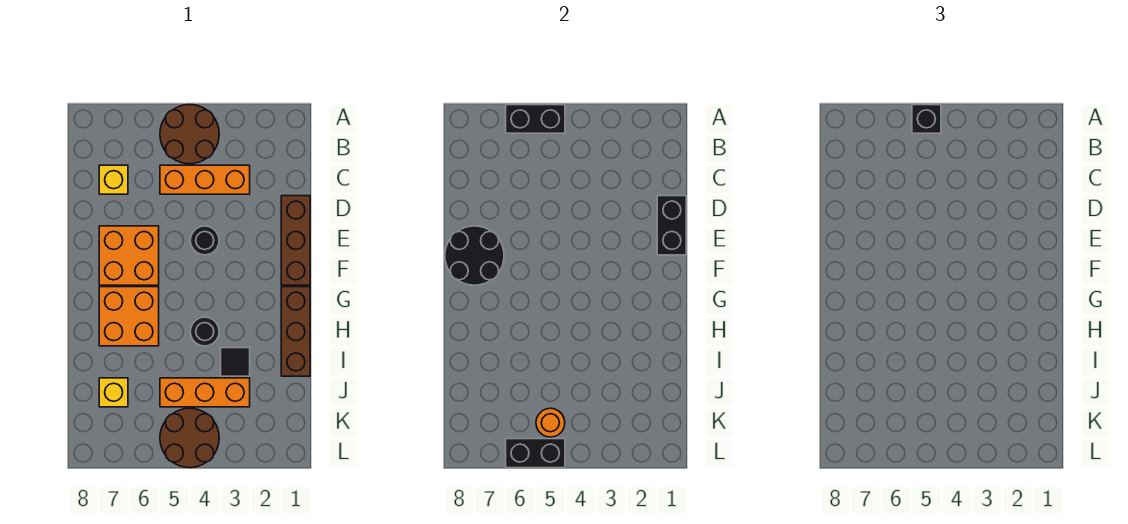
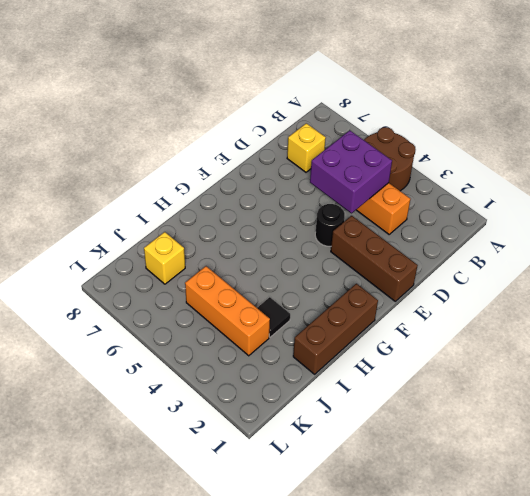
purple 2x2 brick [310,130,392,213] -> none
brown 1x3 brick [331,216,418,301] -> brown 1x3 brick turned to [281,196,310,285]
none -> orange 2x2 brick [99,226,159,285]
none -> orange 2x2 brick [99,287,159,346]
none -> black 1x1 round brick [190,317,219,346]

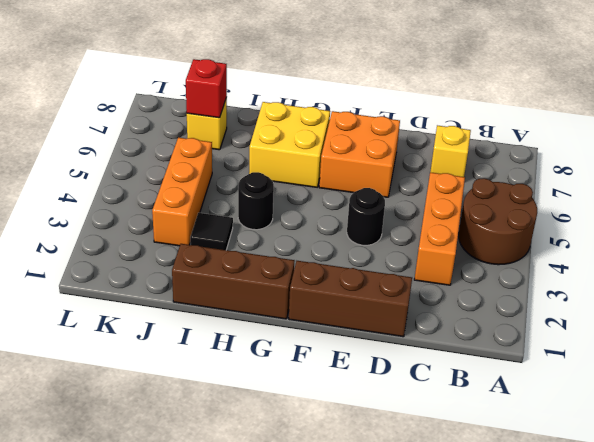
yellow 2x2 brick [249,102,330,187] -> orange 2x2 brick [99,287,159,346]
red 1x1 brick [186,59,227,118] -> none
none -> brown 2x2 round brick [160,408,219,468]
none -> black 1x2 brick [506,105,565,133]
none -> black 1x2 brick [657,196,686,255]

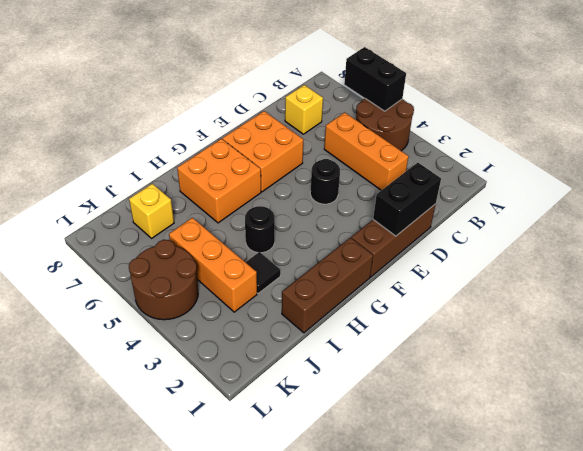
none -> black 2x2 round brick [445,226,504,285]
none -> orange 1x1 round brick [536,408,565,437]
none -> black 1x2 brick [506,439,565,468]

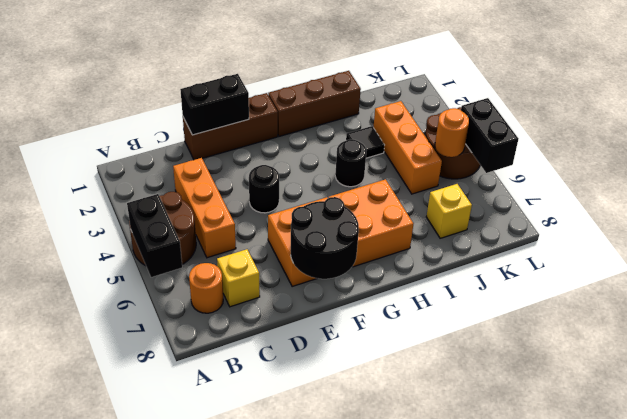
orange 1x1 round brick [189,263,223,313] -> none
none -> black 1x1 brick [912,105,941,133]

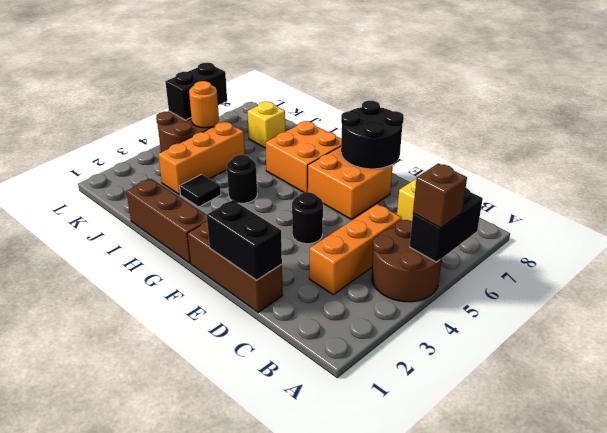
brown 1x1 brick [413,163,467,228] -> black 1x1 brick [912,105,941,133]

